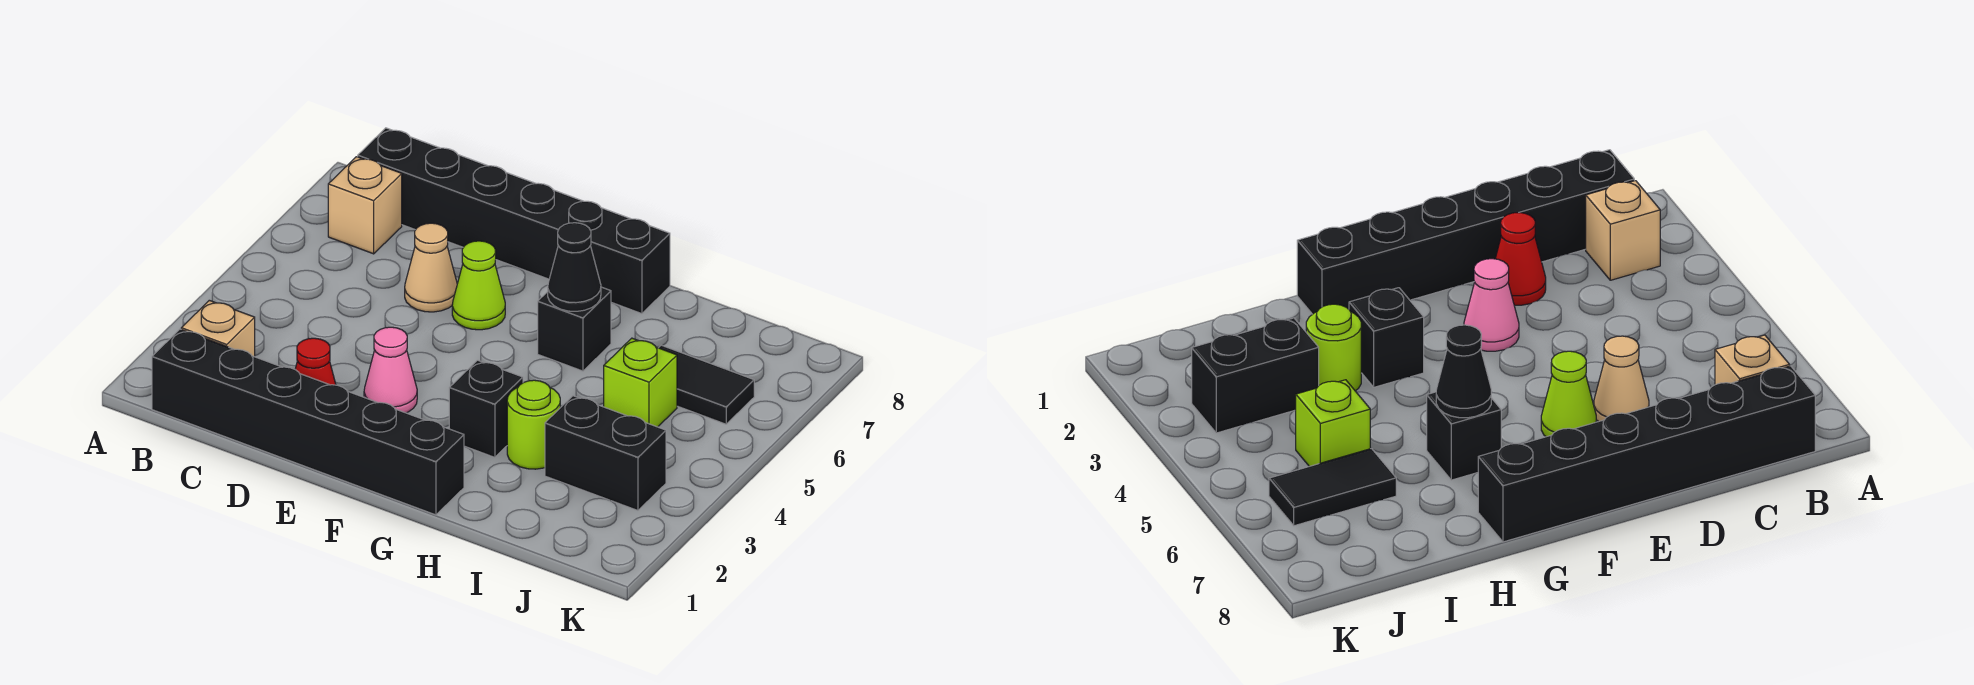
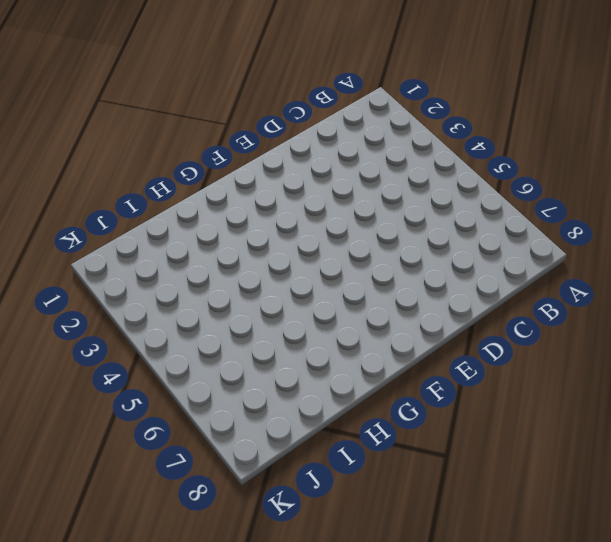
none -> black 1x6 brick [152,329,464,515]
none -> tan 1x1 brick [181,300,255,357]
none -> tan 1x1 brick [328,157,402,254]

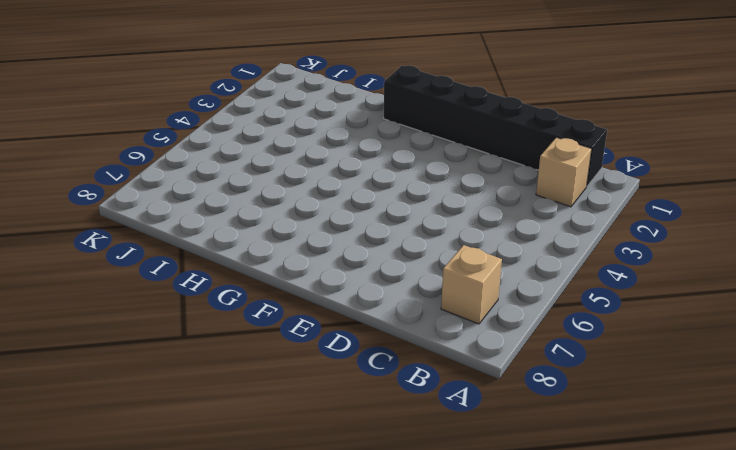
none -> black 1x6 brick [358,128,670,314]
none -> red 1x1 cone [295,338,336,385]
none -> tan 1x1 cone [405,223,457,312]

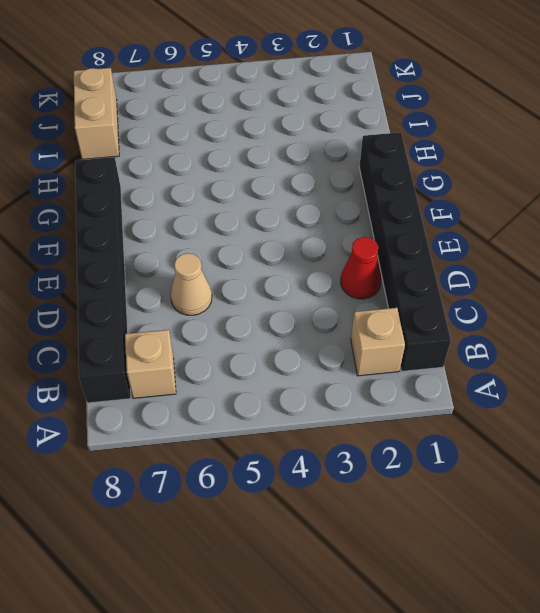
tan 1x2 brick [74,68,119,159] -> none
none -> pink 1x1 cone [364,327,417,413]
none -> lime 1x1 cone [452,241,505,330]
none -> black 1x1 brick [449,360,523,457]

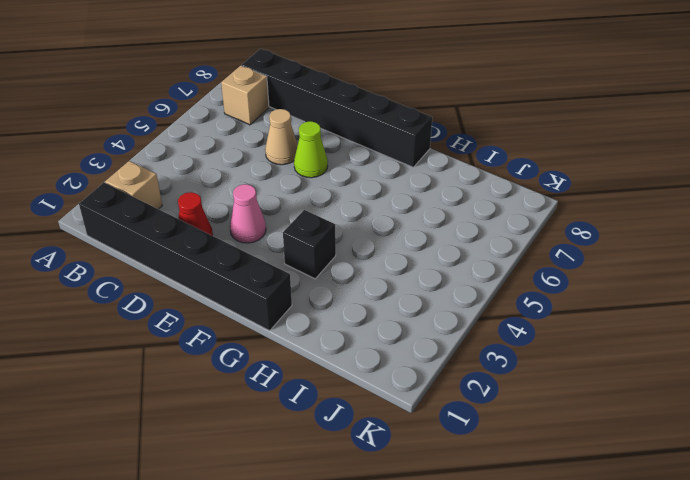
none -> black 1x1 brick [538,287,611,371]
none -> lime 1x1 round brick [507,380,560,469]
none -> black 1x2 brick [545,396,666,511]

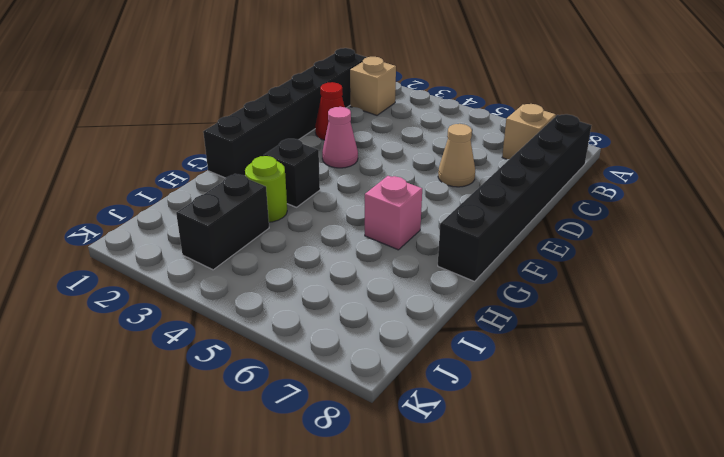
pink 1x1 brick [365,176,422,250] -> black 1x1 brick [538,287,611,371]
none -> lime 1x1 cone [452,241,505,330]
none -> lime 1x1 brick [604,338,677,427]
none -> black 1x2 tile [659,345,754,424]

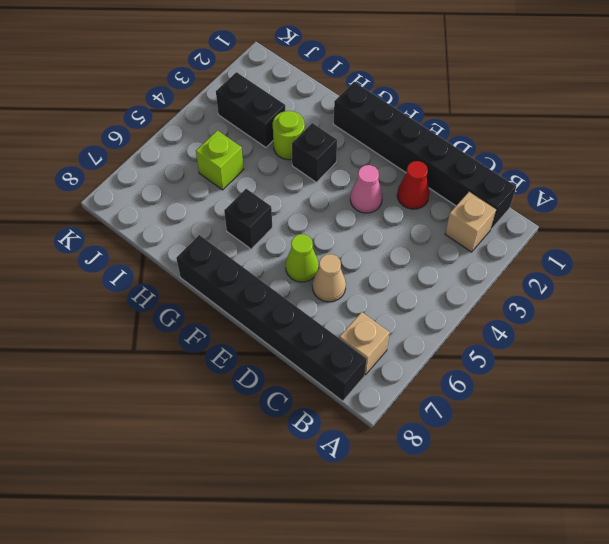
none -> black 1x2 tile [659,345,754,424]
none -> black 1x1 cone [548,223,601,311]

